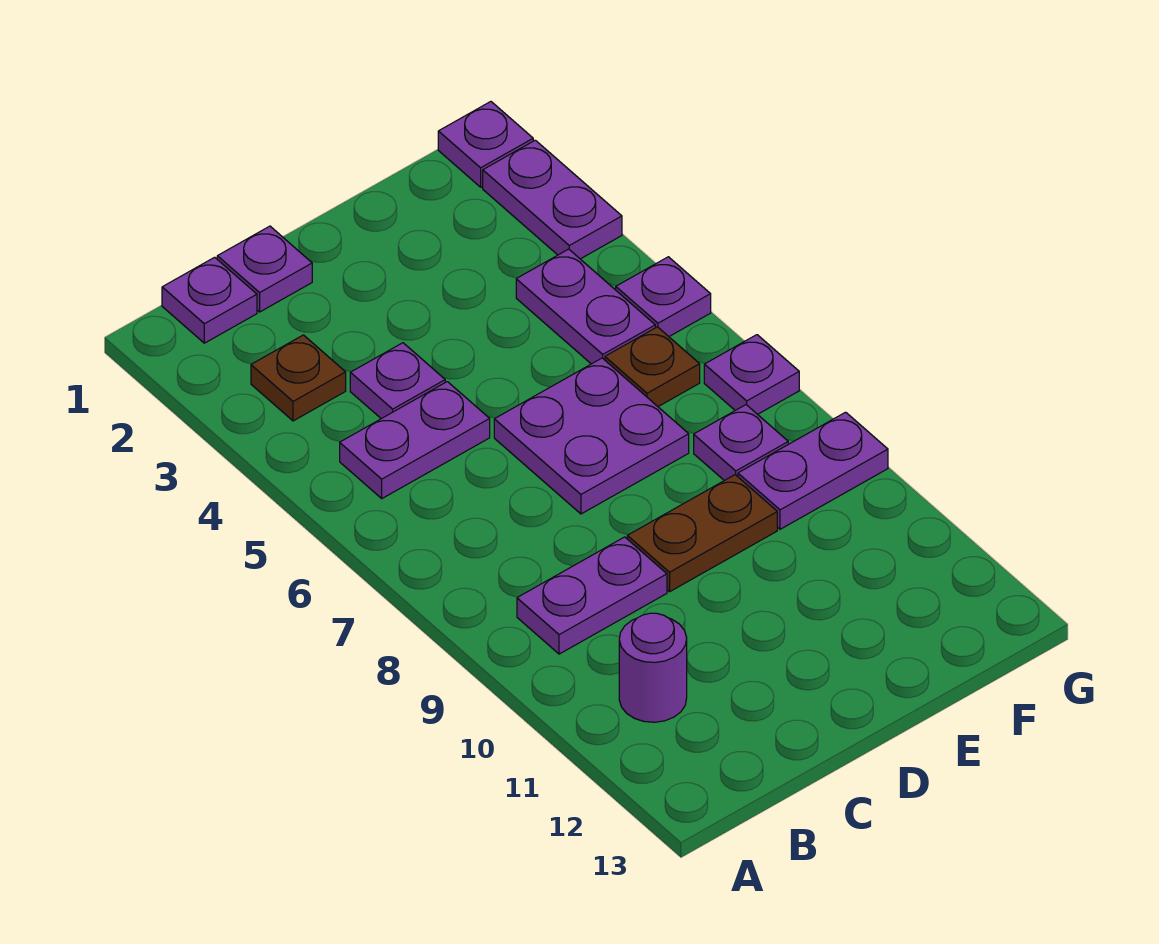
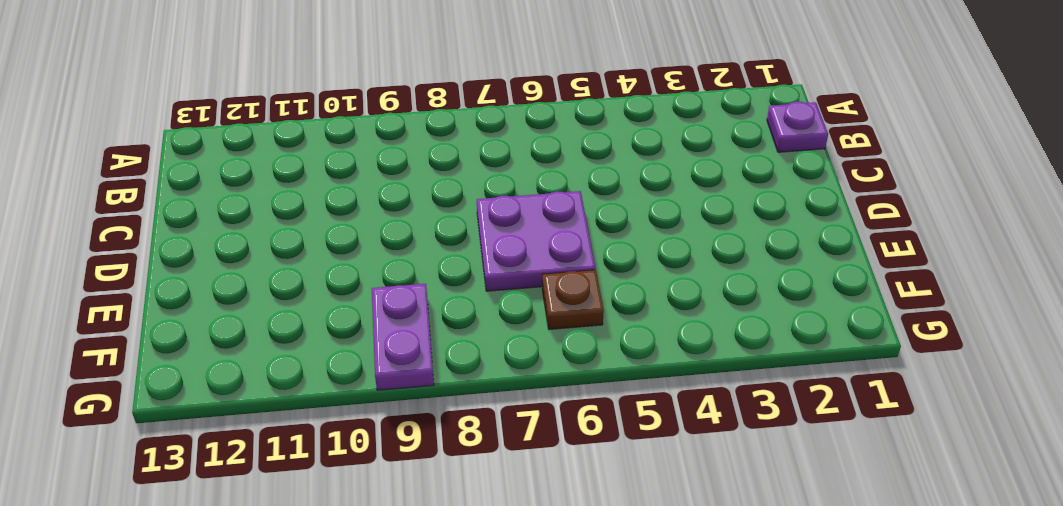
none -> brown 1x1 plate [251,335,346,421]
none -> purple 1x2 plate [340,382,490,498]
none -> purple 1x2 plate [517,537,667,654]

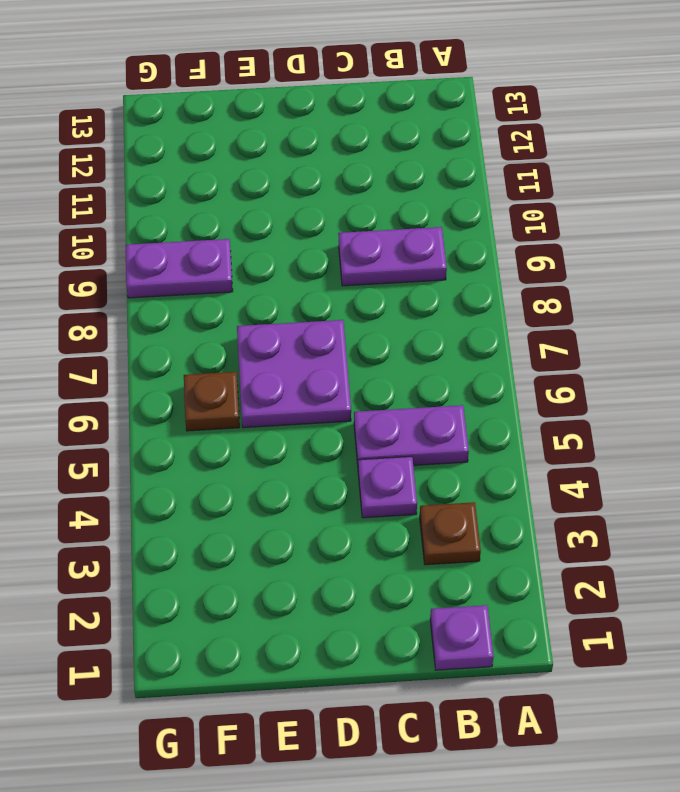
none -> purple 1x1 round brick [619,613,687,722]
none -> purple 1x1 plate [217,226,312,312]
none -> brown 1x2 plate [627,475,777,592]

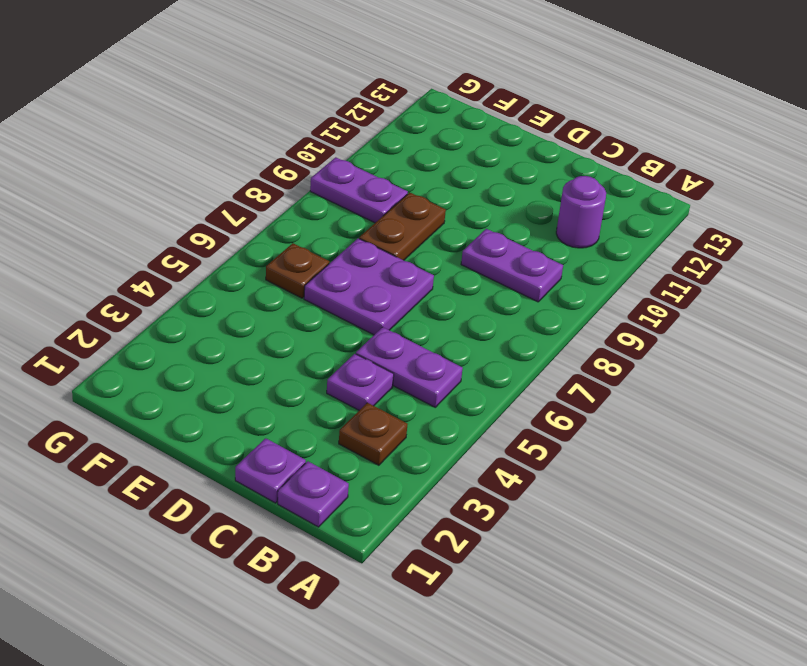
brown 1x2 plate [359,192,446,260] -> brown 1x2 plate turned to [627,475,777,592]
none -> purple 1x2 plate [516,249,655,364]
none -> purple 1x1 plate [694,405,788,481]
none -> purple 1x1 plate [438,102,533,187]

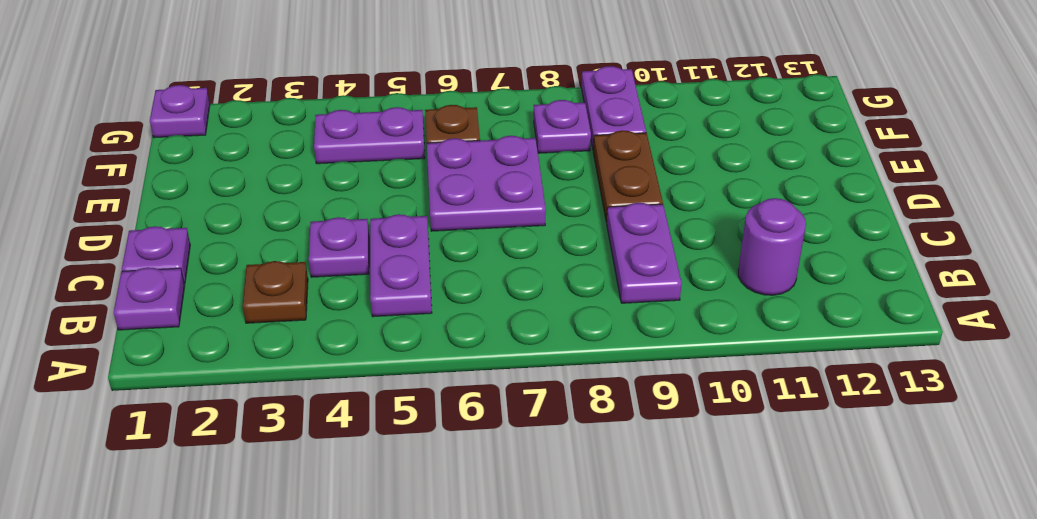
none -> purple 1x2 plate [483,140,622,259]
none -> purple 1x1 plate [616,257,711,336]
none -> purple 1x1 plate [704,335,799,414]

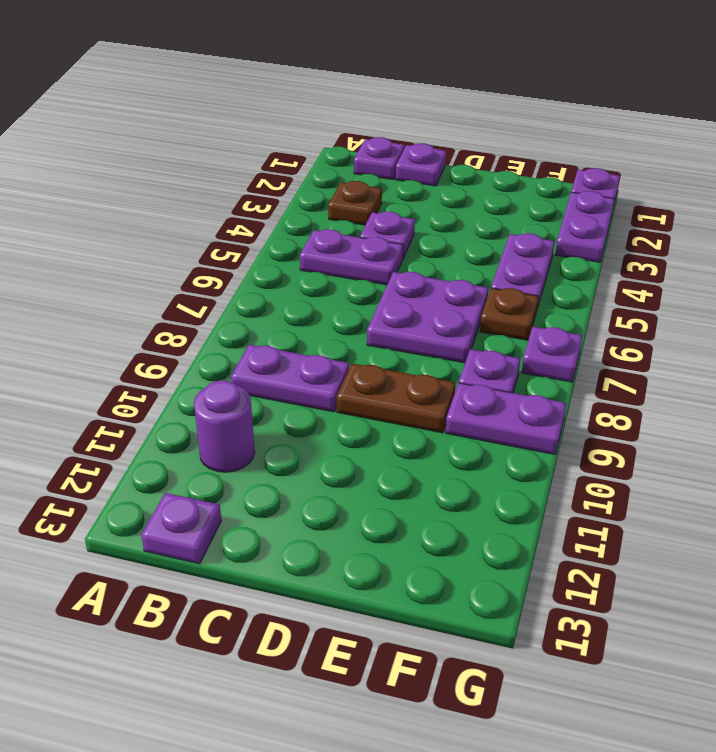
purple 1x1 plate [141,493,221,564] -> purple 1x1 plate moved to [616,257,711,336]

